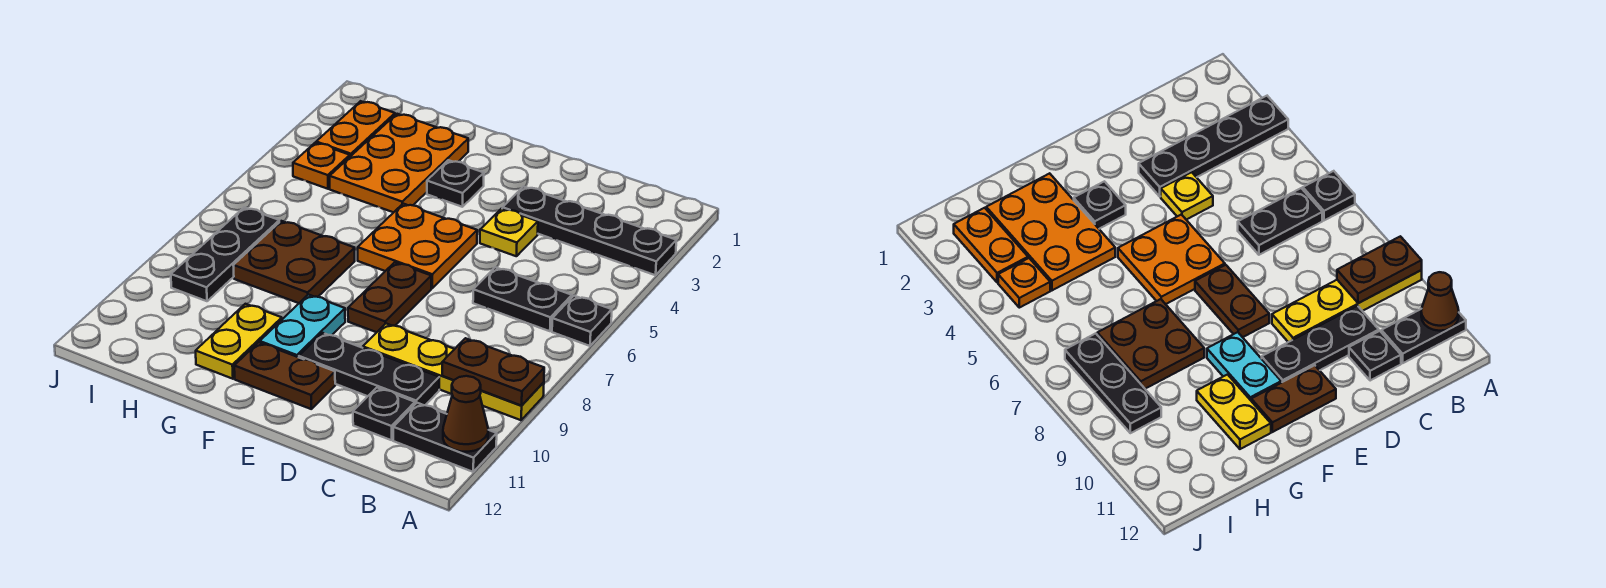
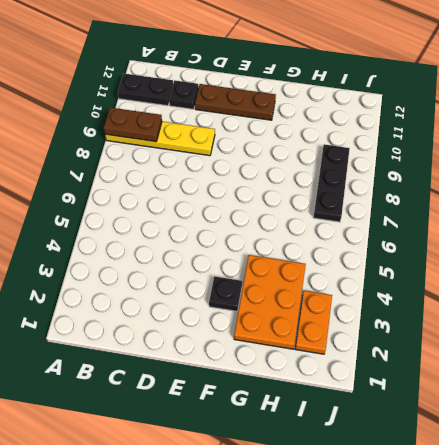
brown 1x3 plate [195,84,276,120] -> brown 1x2 plate [234,342,335,409]
none -> black 1x4 plate [502,187,676,275]
none -> black 1x1 plate [552,296,612,346]
none -> black 1x2 plate [473,267,572,331]

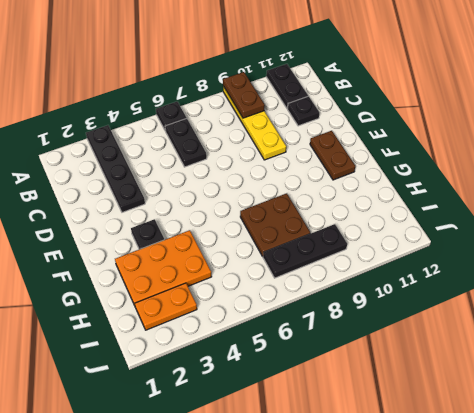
none -> black 1x3 plate [299,333,439,405]
none -> yellow 1x1 plate [480,208,538,256]
none -> orange 2x2 plate [358,204,477,288]

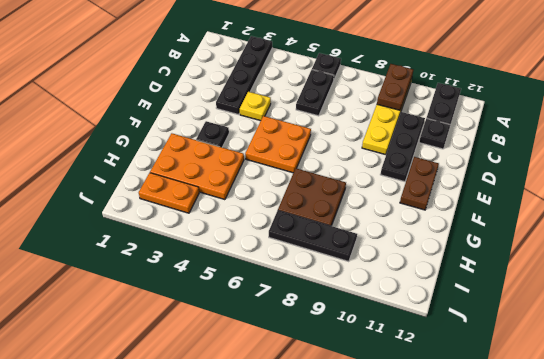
none -> brown 1x2 plate [348,262,431,332]
none -> cyan 1x2 plate [260,295,345,357]
none -> yellow 1x2 plate [196,304,282,379]

